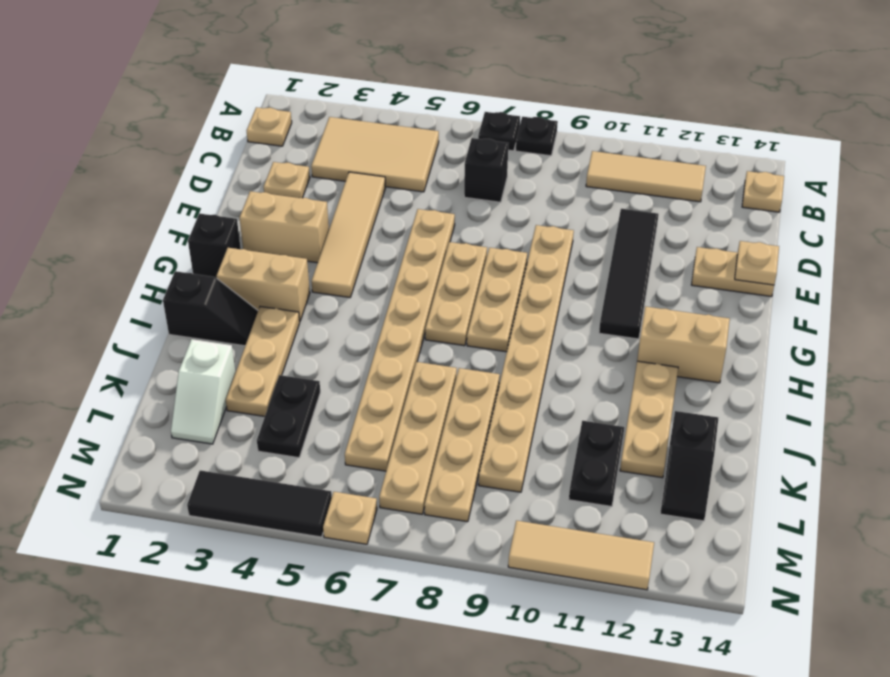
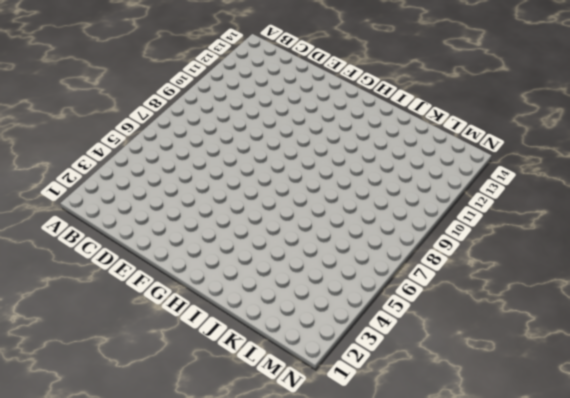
none -> black 1x1 plate [478,112,520,151]
none -> black 1x1 plate [516,117,558,156]
none -> tan 1x1 plate [247,107,292,146]
none -> tan 2x3 tile [311,117,439,192]

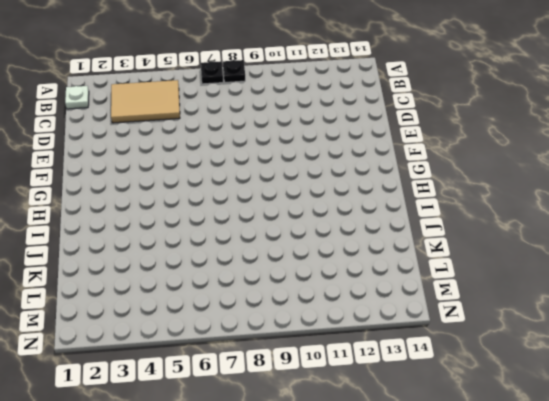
white 1x1 plate [65,86,89,109] -> tan 1x1 plate [247,107,292,146]
none -> tan 1x3 tile [586,151,706,202]
none -> tan 1x1 plate [742,171,784,212]
none -> black 1x1 brick [464,138,508,202]
none -> tan 1x1 plate [264,162,310,198]

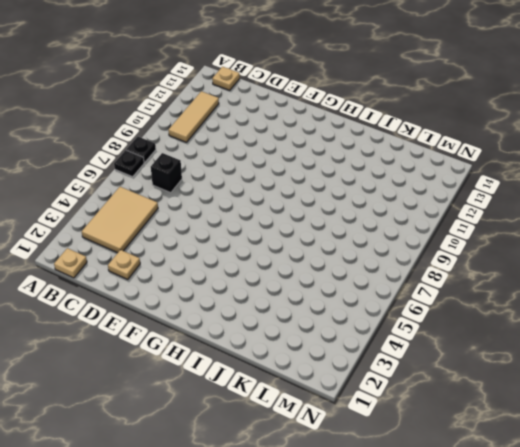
none -> tan 1x4 tile [311,172,385,298]
none -> black 1x4 tile [599,209,659,339]
none -> tan 1x8 plate [345,209,455,471]
none -> tan 1x8 plate [479,225,574,492]

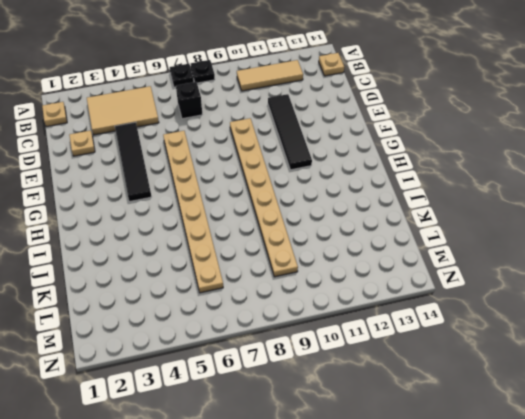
black 1x4 tile [115,122,152,201] -> tan 1x4 tile [311,172,385,298]
none -> tan 1x2 plate [691,247,774,297]
none -> tan 1x2 brick [240,191,329,263]
none -> tan 1x3 plate [425,242,487,346]
none -> tan 1x3 plate [467,248,527,352]

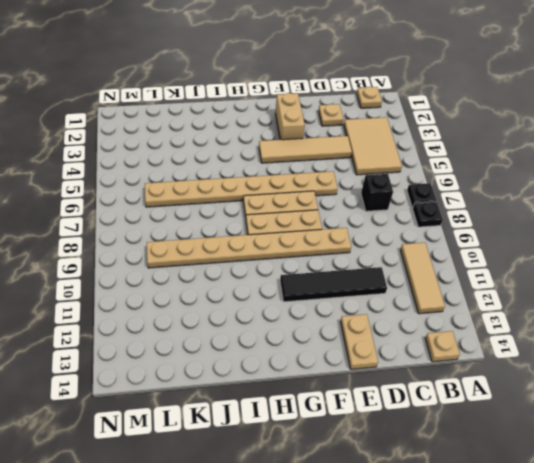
none -> black 1x1 brick [188,214,241,278]
none -> tan 1x2 brick [217,248,310,321]
none -> tan 1x2 brick [637,307,730,383]
none -> black 1x2 slope [163,271,258,346]

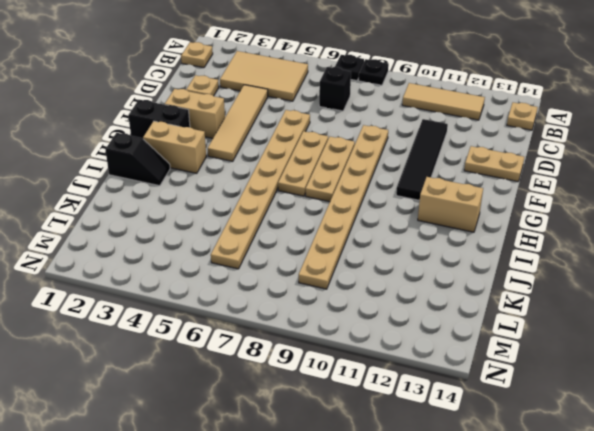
black 1x2 brick [128,100,190,138] -> black 1x1 brick [188,214,241,278]
none -> tan 1x3 plate [226,306,300,417]
none -> tan 1x3 plate [620,361,678,478]
none -> tan 1x4 plate [379,362,457,514]
none -> tan 1x4 plate [425,368,500,522]

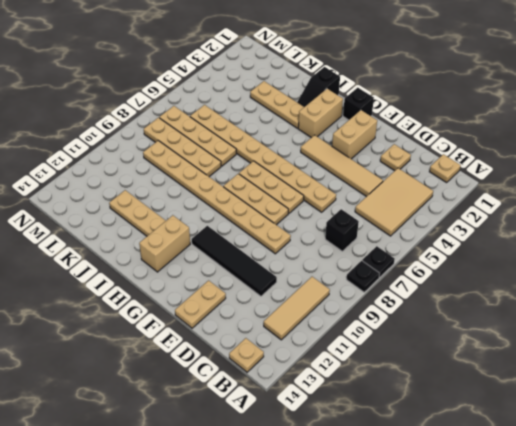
none -> white 1x2 slope [171,339,236,444]
none -> black 1x2 plate [257,375,320,458]
none -> black 1x2 plate [569,421,624,507]
none -> black 1x2 slope [660,411,718,521]

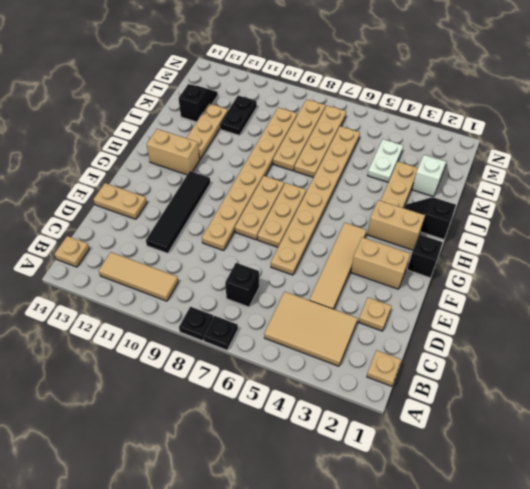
white 1x2 plate [367,139,403,182] -> black 1x2 plate [257,375,320,458]
none -> black 1x3 tile [187,470,332,537]
none -> tan 1x1 plate [323,492,377,544]
none -> tan 1x3 tile [508,521,654,590]
none -> tan 1x1 plate [735,241,779,285]

